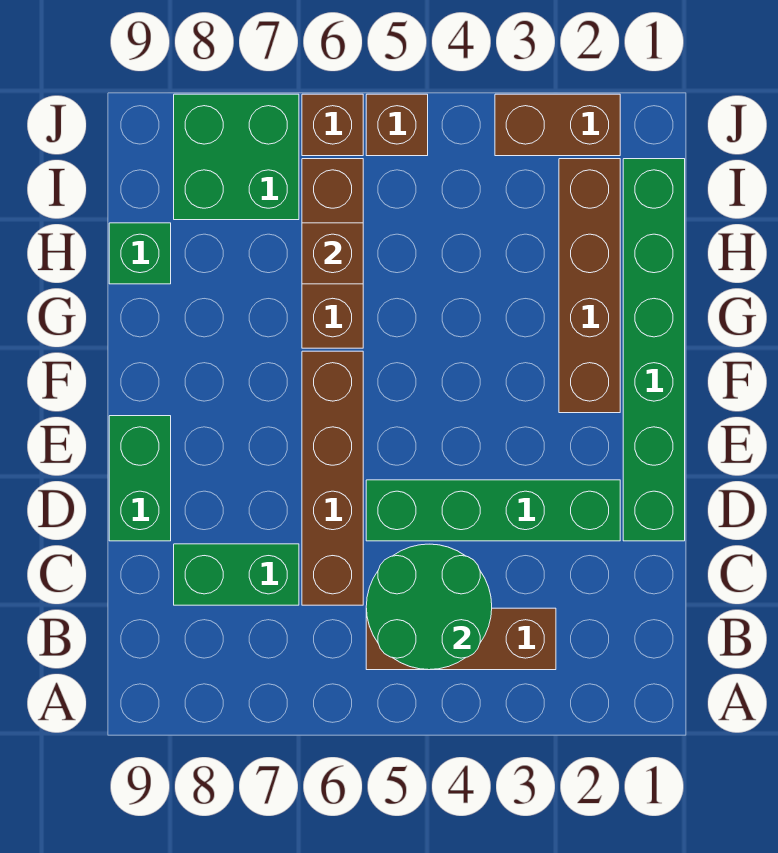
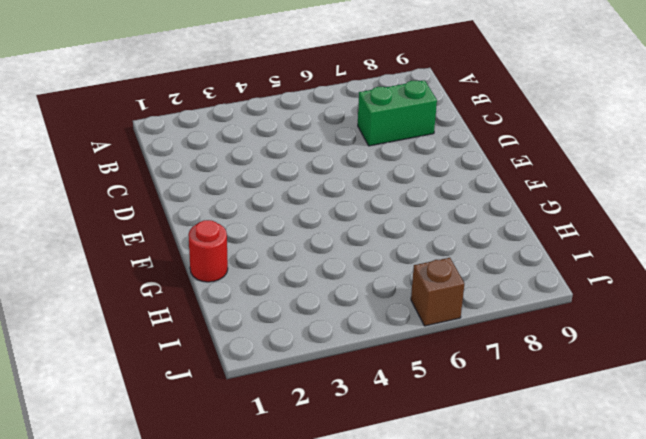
red 1x1 round brick [188,220,228,282] -> green 1x6 brick [623,159,685,541]
none -> brown 1x3 brick [366,608,556,670]
none -> brown 1x4 brick [302,351,363,605]
none -> green 1x4 brick [366,480,620,541]

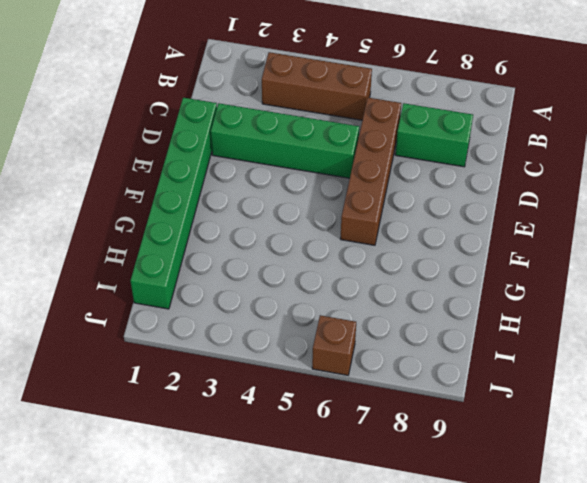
none -> green 1x2 brick [109,416,171,541]
none -> brown 1x4 brick [559,159,620,413]
none -> brown 1x3 brick [302,159,363,348]

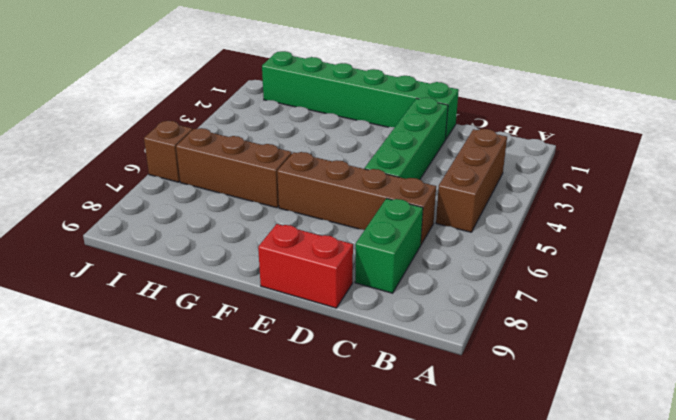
red 1x2 brick [258,224,353,308] -> green 1x2 brick [109,416,171,541]
none -> brown 1x4 brick [559,159,620,413]
none -> green 1x1 brick [109,223,171,284]
none -> green 2x2 brick [174,94,299,220]

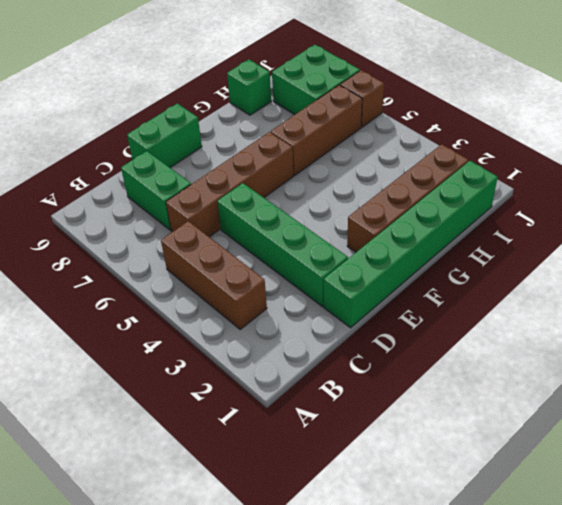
none -> brown 1x2 brick [495,94,620,156]
none -> brown 1x1 brick [366,94,428,156]
none -> green 2x2 round brick [366,544,492,670]

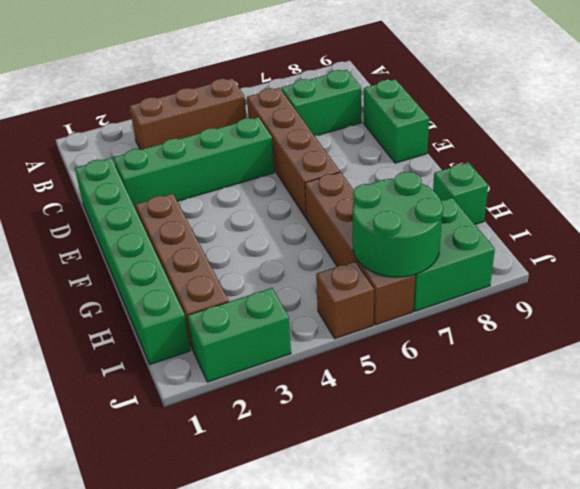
green 2x2 round brick [353,172,443,277] -> green 2x2 round brick moved to [366,544,492,670]
green 1x2 brick [188,288,291,382] -> brown 1x2 brick [495,94,620,156]
none -> brown 1x1 brick [302,223,363,284]

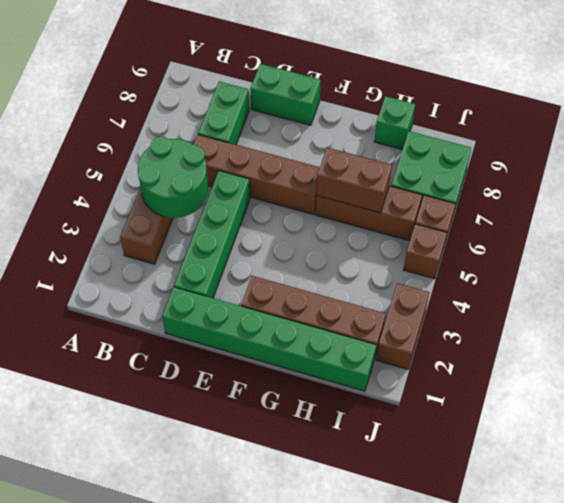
brown 1x2 brick [316,148,392,213] -> brown 1x1 brick [302,223,363,284]

